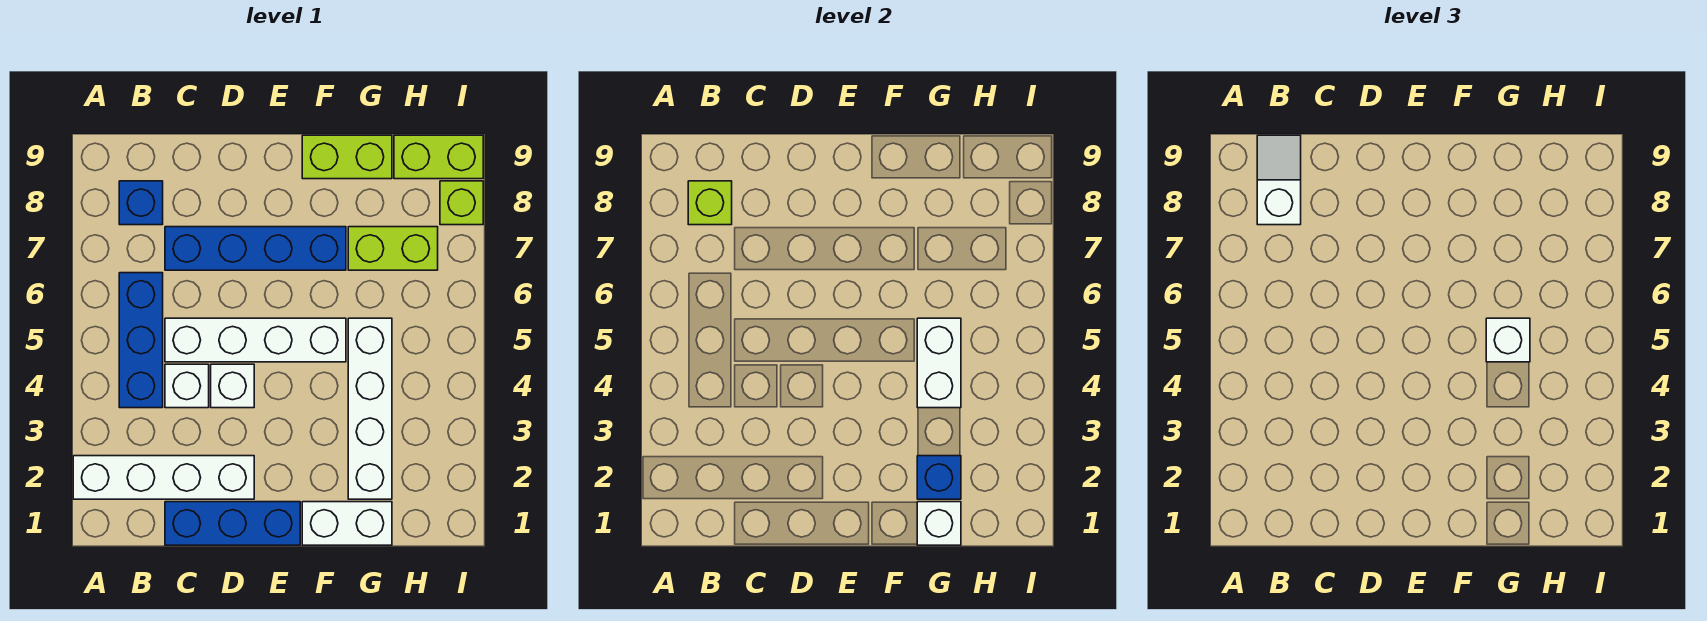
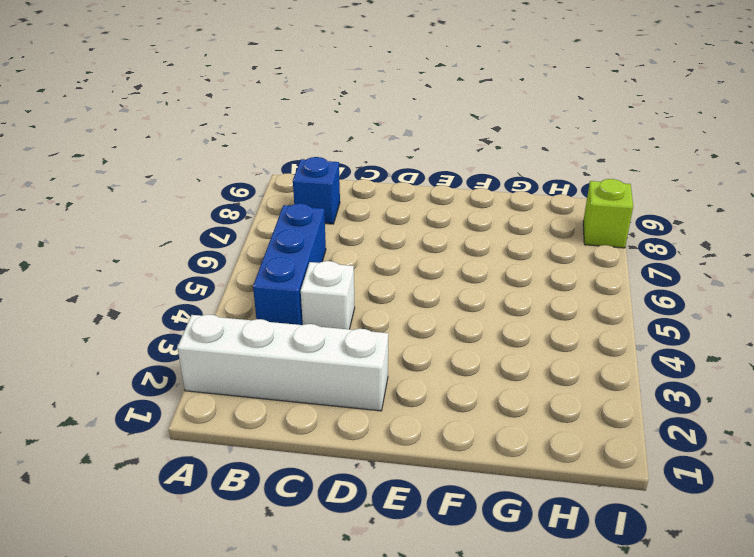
none -> blue 1x3 brick [165,502,300,545]
none -> white 1x4 brick [165,318,346,362]
none -> blue 1x4 brick [165,227,346,270]

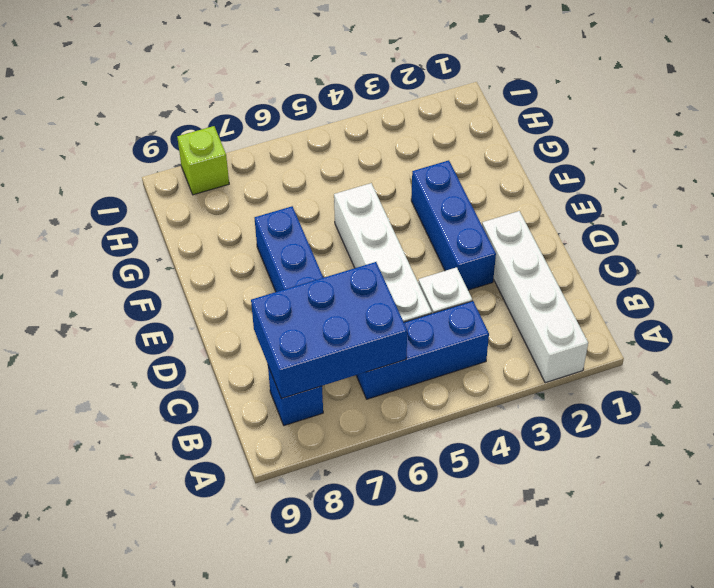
blue 2x3 brick [251,262,407,399] -> lime 1x1 brick [688,181,732,225]
blue 1x3 brick [411,160,496,290] -> blue 1x3 brick moved to [165,502,300,545]
none -> white 1x1 brick [211,364,254,408]
none -> white 1x2 brick [302,502,392,545]
none -> lime 1x2 brick [302,135,392,179]

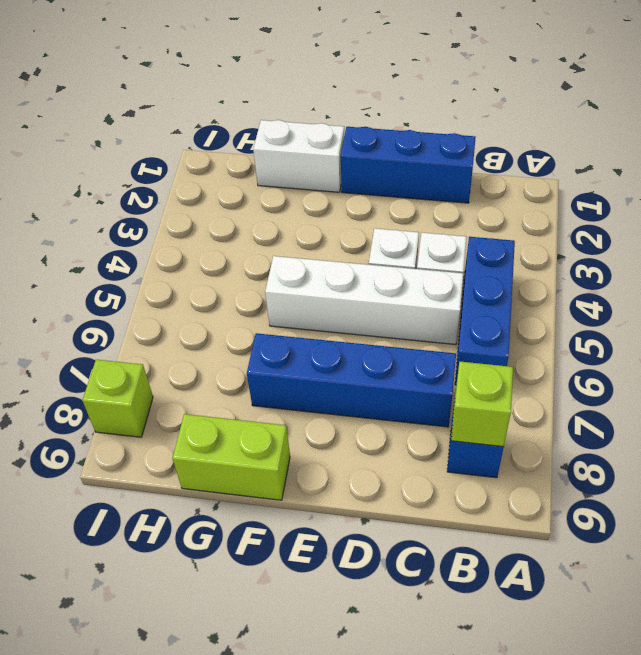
none -> white 1x4 brick [73,456,254,499]
none -> white 1x4 brick [348,318,392,499]
none -> lime 1x2 brick [348,227,438,270]

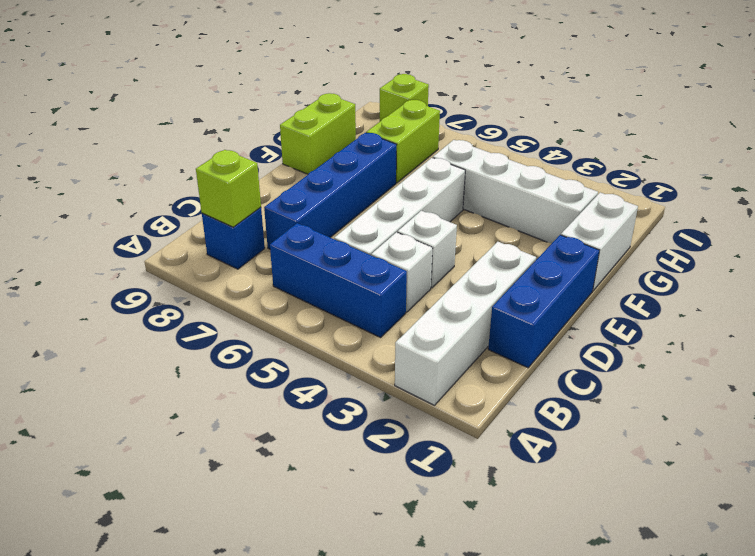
none -> lime 1x2 brick [394,135,483,179]
none -> white 1x1 brick [917,502,961,545]
none -> blue 1x1 brick [917,456,961,499]

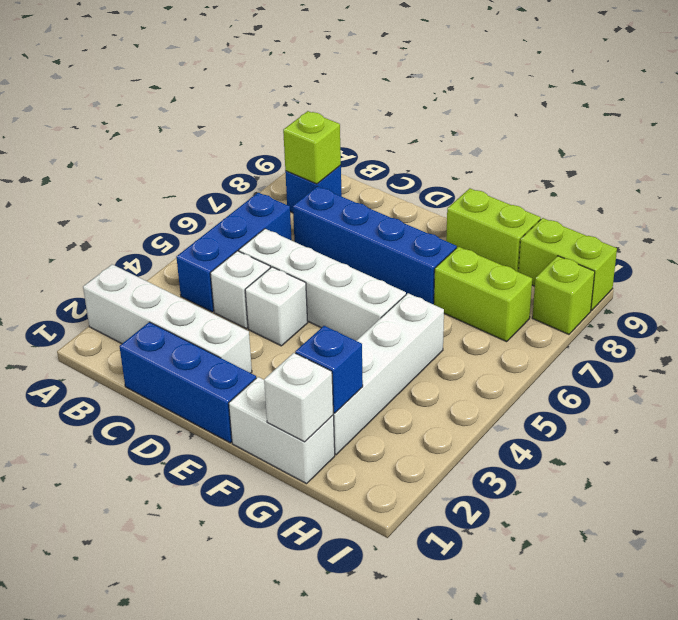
none -> white 1x2 brick [917,318,961,408]
none -> white 1x2 slope [1257,135,1301,225]
none -> white 1x1 brick [1486,318,1530,362]

